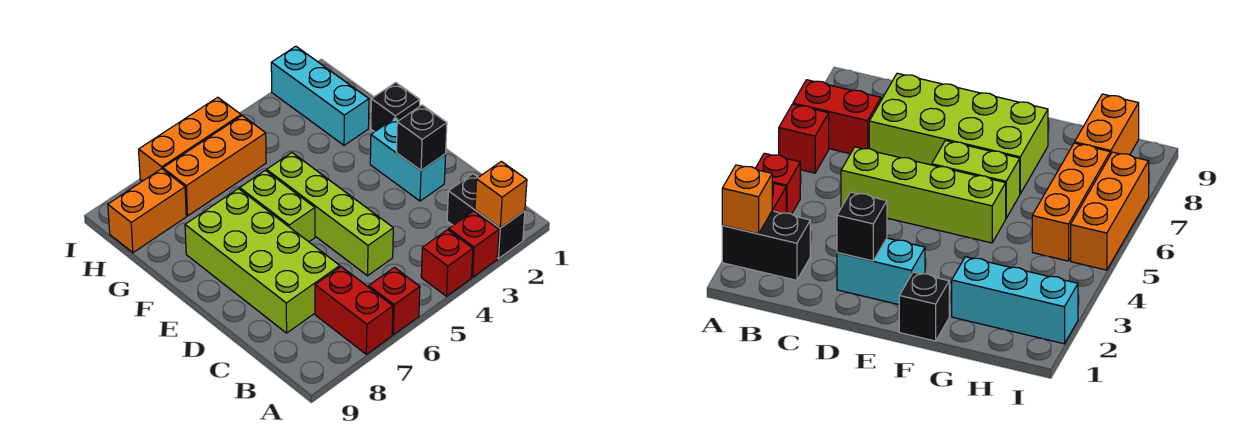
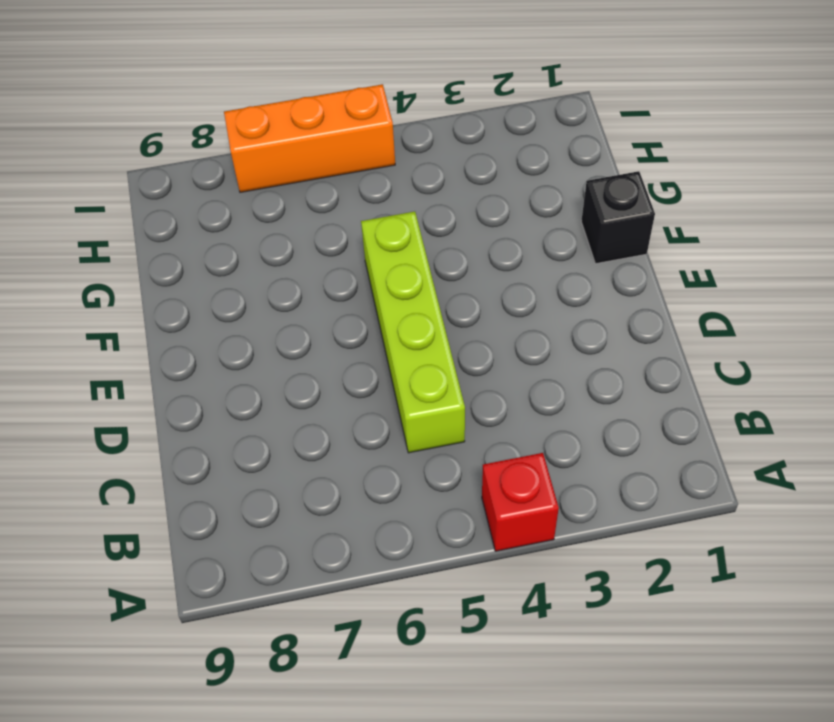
none -> black 1x2 brick [447,174,525,259]
none -> red 1x1 brick [449,211,499,277]
none -> red 1x1 brick [369,267,420,335]

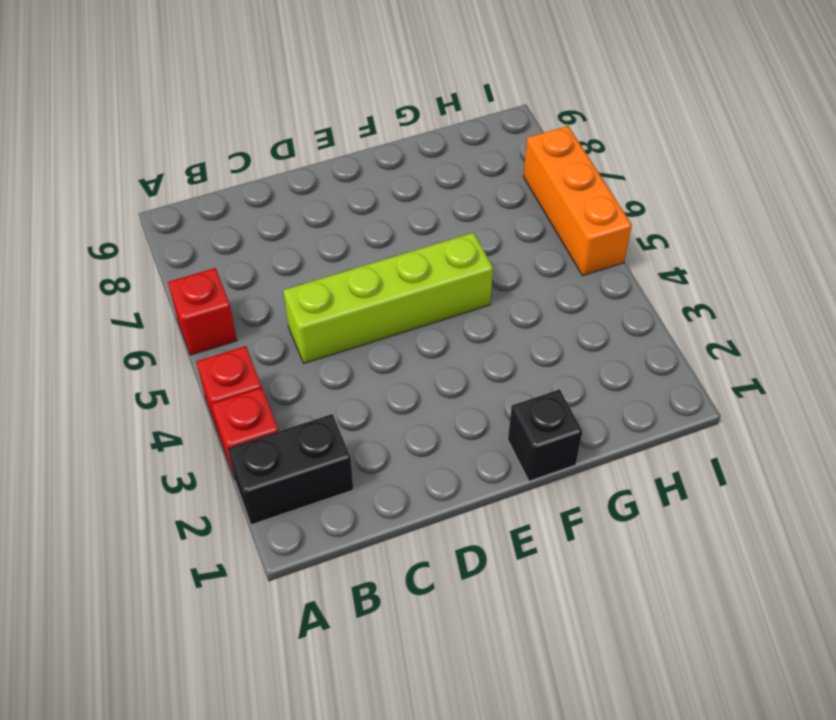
none -> red 1x2 brick [315,267,393,354]
none -> lime 2x4 brick [185,189,340,333]
none -> cyan 1x2 brick [370,118,446,201]

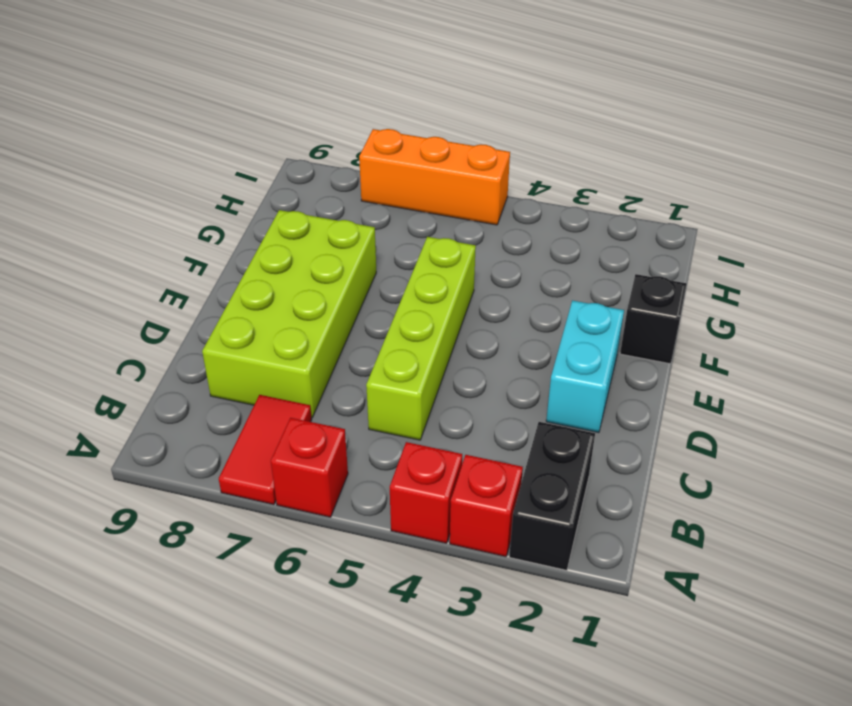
red 1x2 tile [219,395,312,505] -> red 1x2 brick [315,267,393,354]
none -> lime 1x2 brick [240,170,315,242]
none -> cyan 1x3 brick [271,46,369,145]
none -> orange 1x3 brick [163,116,266,216]

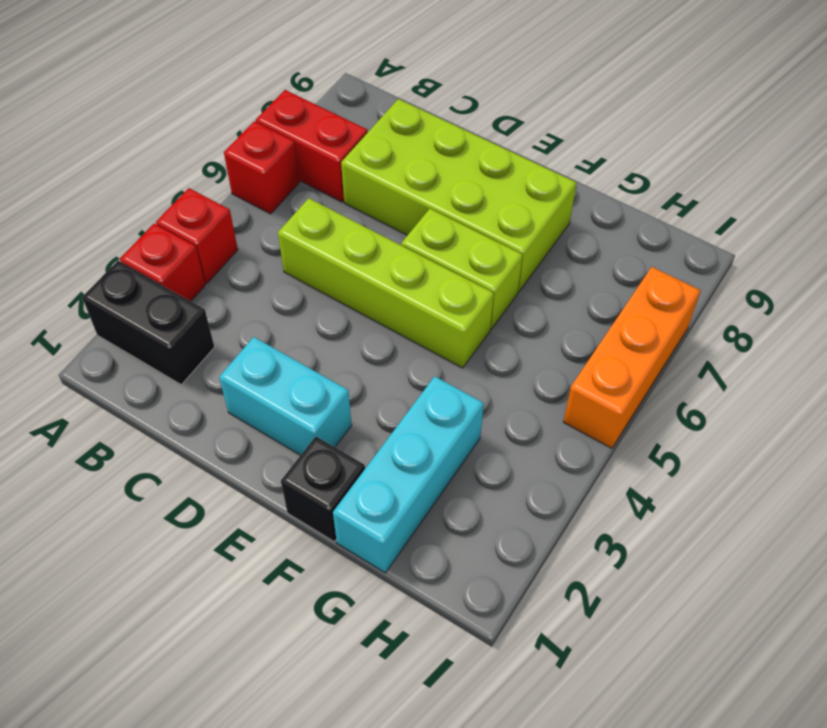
cyan 1x3 brick [333,376,484,573] -> cyan 1x3 brick turned to [271,46,369,145]
none -> orange 1x3 brick [163,116,266,216]
none -> orange 1x2 brick [108,169,186,253]
none -> orange 1x1 brick [475,161,527,228]

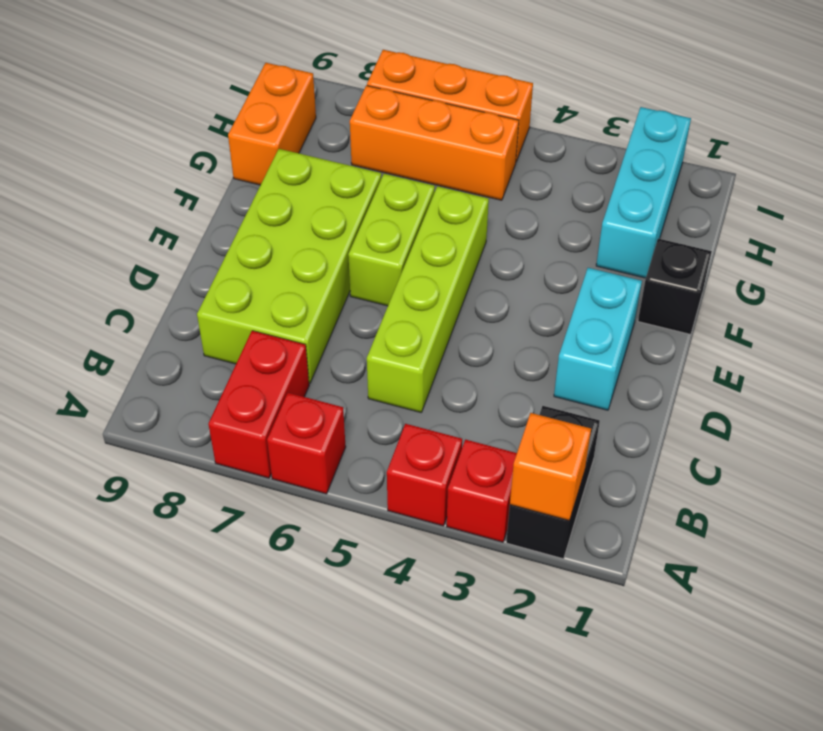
orange 1x2 brick [228,63,316,185] -> orange 1x2 brick turned to [108,169,186,253]
none -> black 1x1 brick [396,105,447,170]

